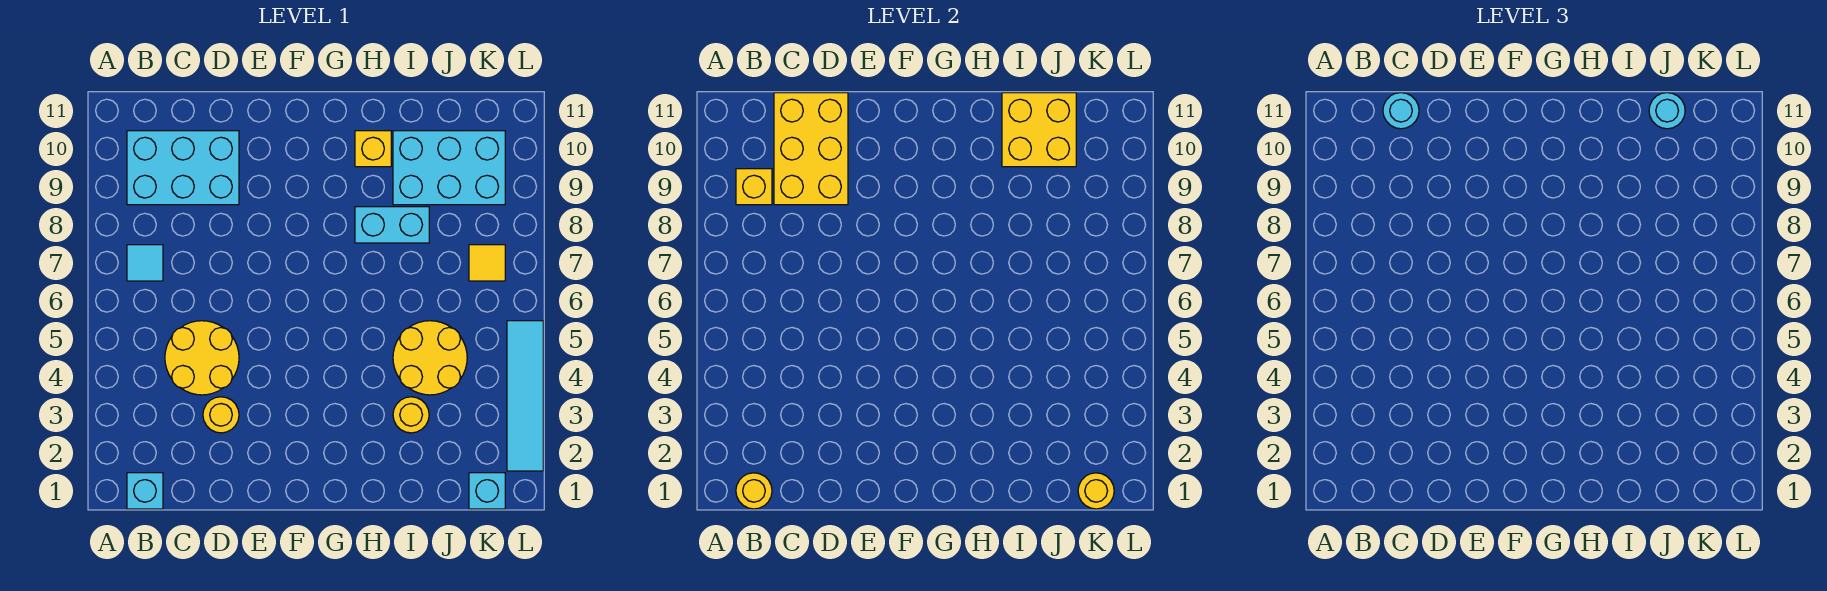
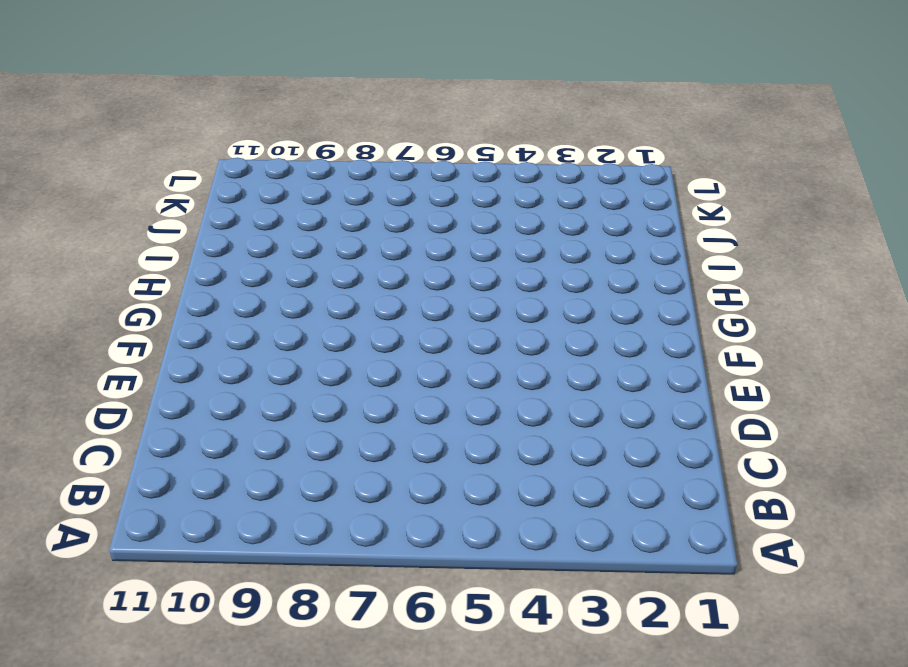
none -> cyan 1x1 brick [127,473,163,509]
none -> cyan 1x1 tile [127,245,163,281]
none -> cyan 2x3 brick [127,131,239,205]

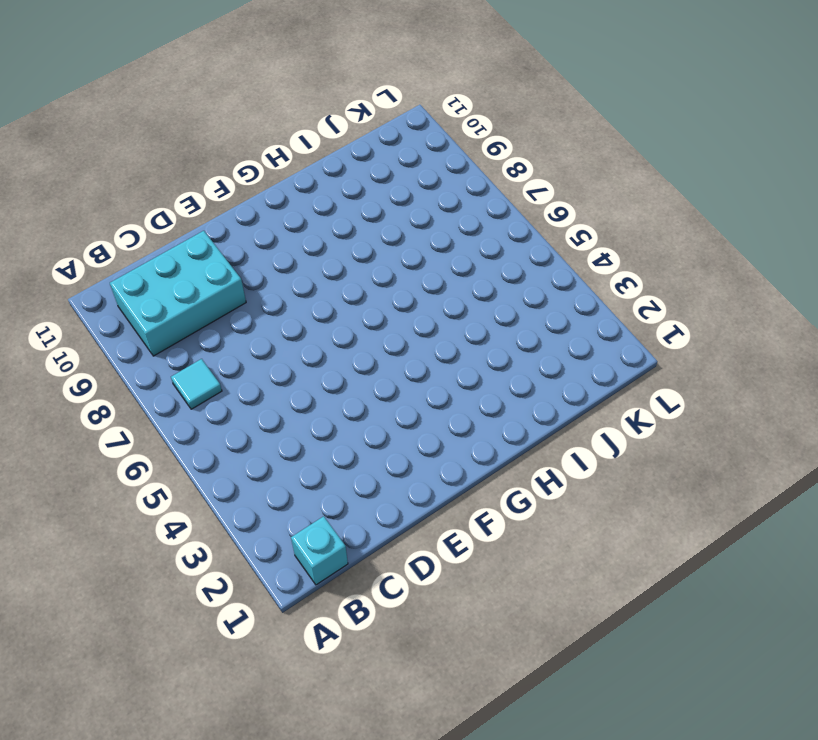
none -> yellow 2x2 round brick [165,321,239,395]
none -> yellow 1x1 round brick [203,397,239,433]
none -> cyan 1x2 brick [355,207,429,243]

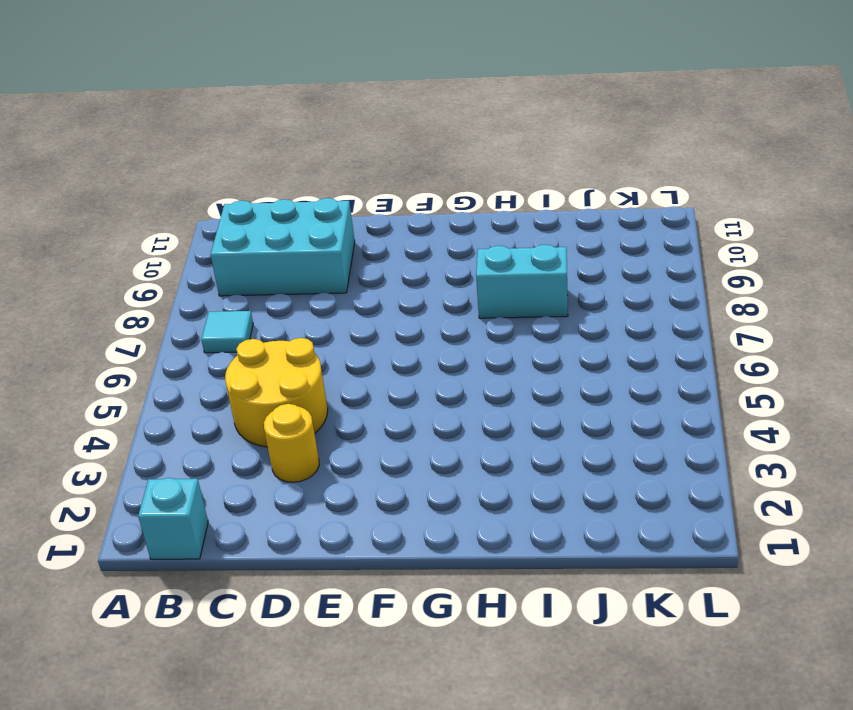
none -> yellow 1x1 brick [355,131,391,167]
none -> yellow 1x1 round brick [393,397,429,433]
none -> yellow 2x2 round brick [393,321,467,395]

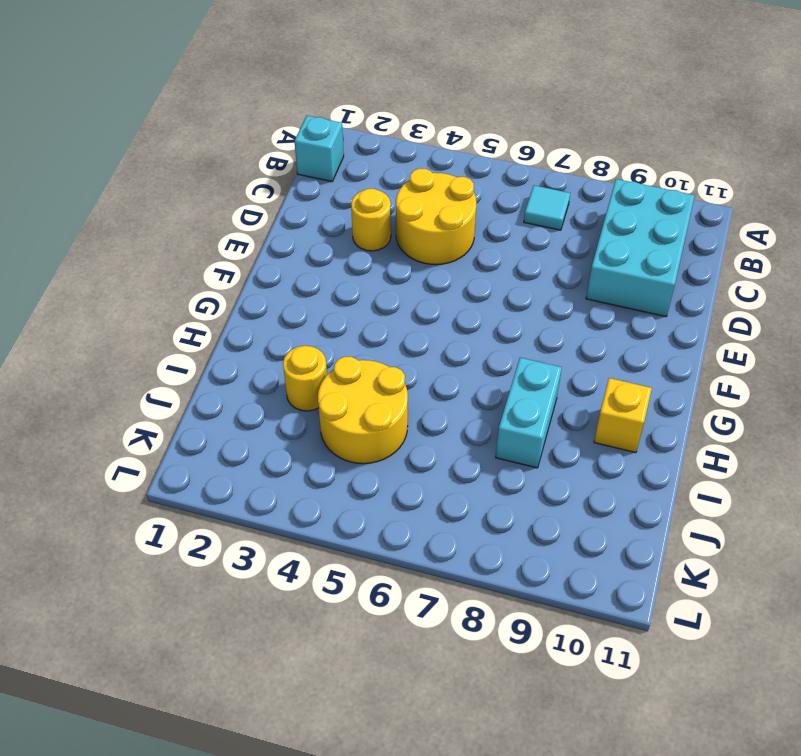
none -> cyan 2x3 brick [393,131,505,205]
none -> cyan 1x1 brick [469,473,505,509]
none -> yellow 1x1 tile [469,245,505,281]

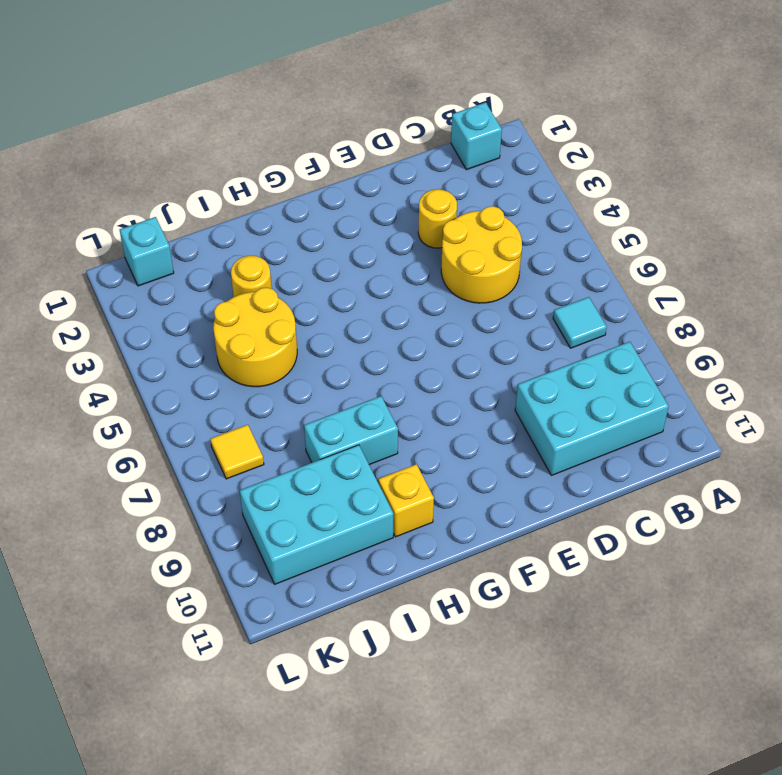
none -> cyan 1x4 tile [507,321,543,471]
none -> yellow 1x1 round brick [736,473,772,509]
none -> yellow 1x1 brick [736,169,772,205]

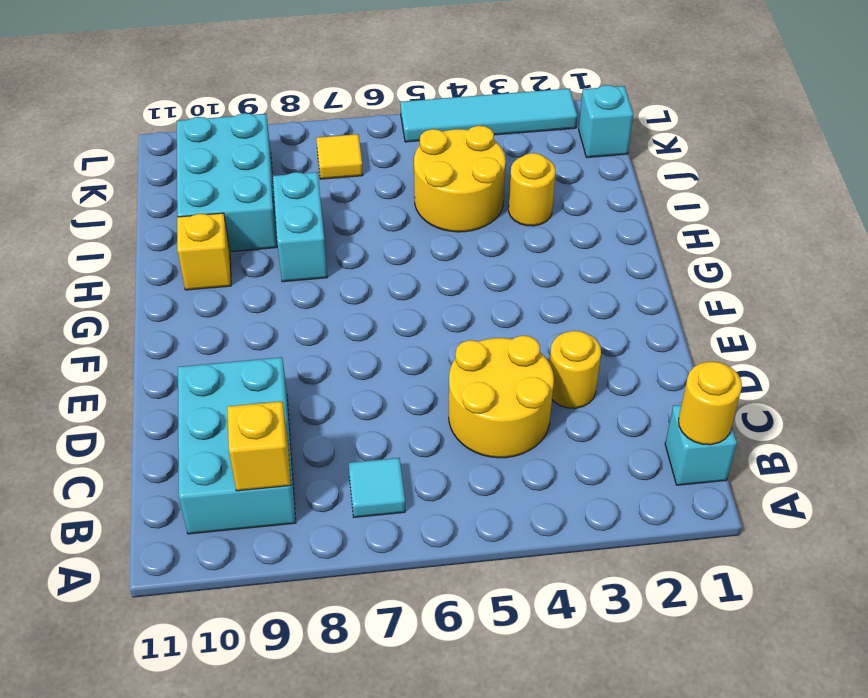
none -> yellow 2x3 brick [774,93,848,205]
none -> yellow 2x2 brick [1002,93,1076,167]
none -> yellow 1x1 round brick [1078,473,1114,509]

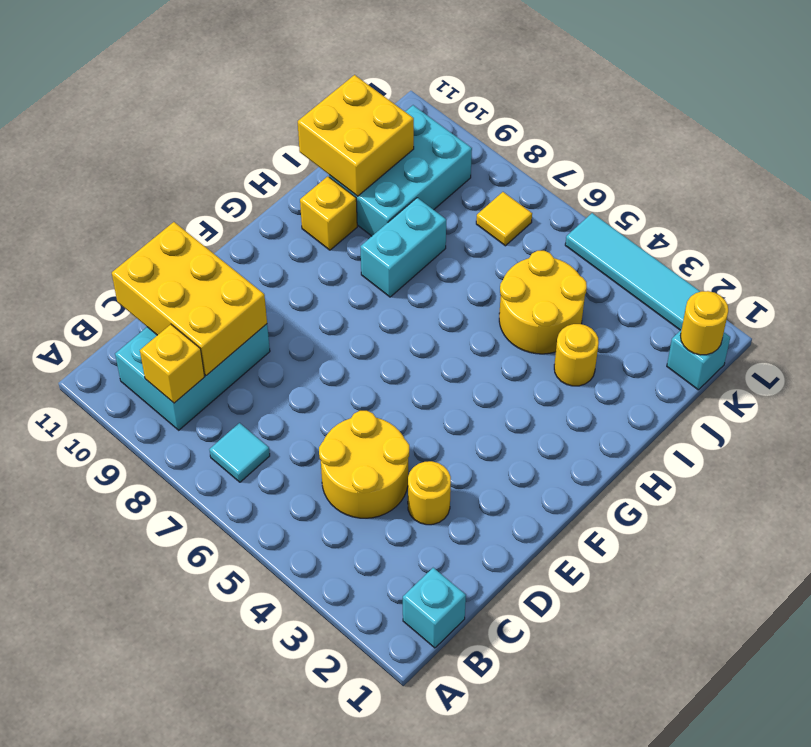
none -> yellow 1x1 round brick [736,473,772,509]
none -> cyan 1x1 round brick [1383,93,1419,129]
none -> cyan 1x1 round brick [1649,93,1685,129]

